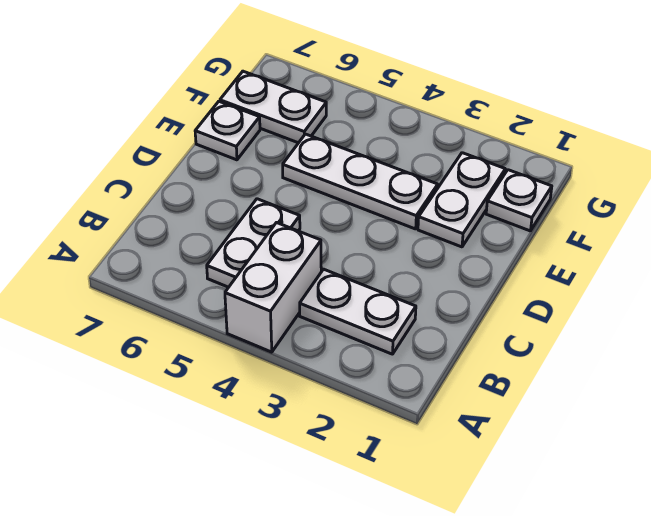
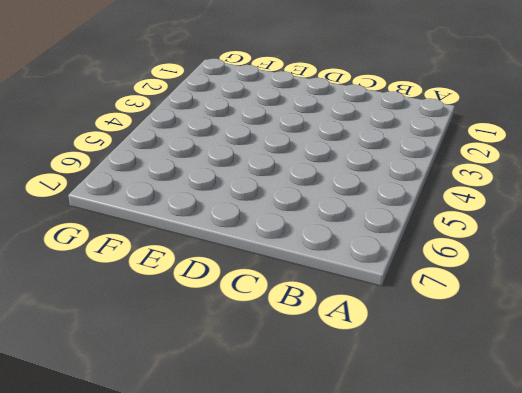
none -> white 1x2 brick [225,223,321,352]
none -> white 1x2 plate [300,269,416,354]

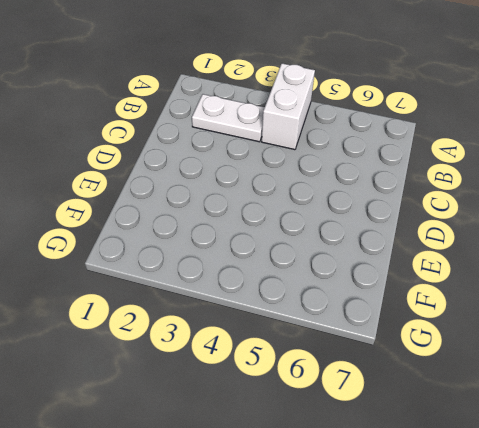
none -> white 1x2 plate [207,199,300,287]
none -> white 1x2 plate [418,153,505,247]

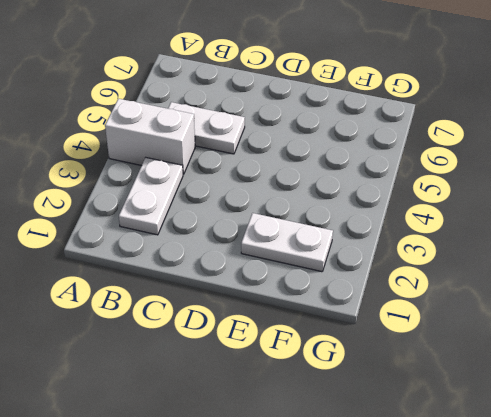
none -> white 1x3 plate [283,134,438,229]
none -> white 1x1 plate [195,102,260,160]

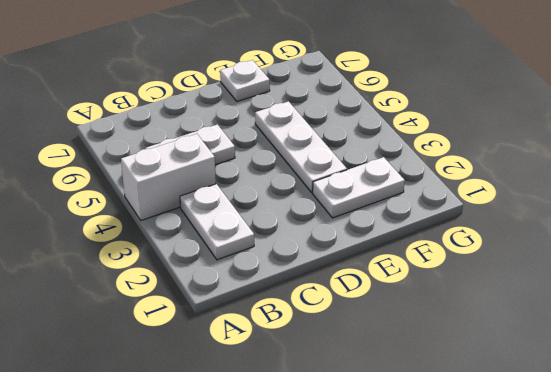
none -> white 1x1 plate [486,170,552,231]
none -> white 1x2 plate [220,71,326,143]

